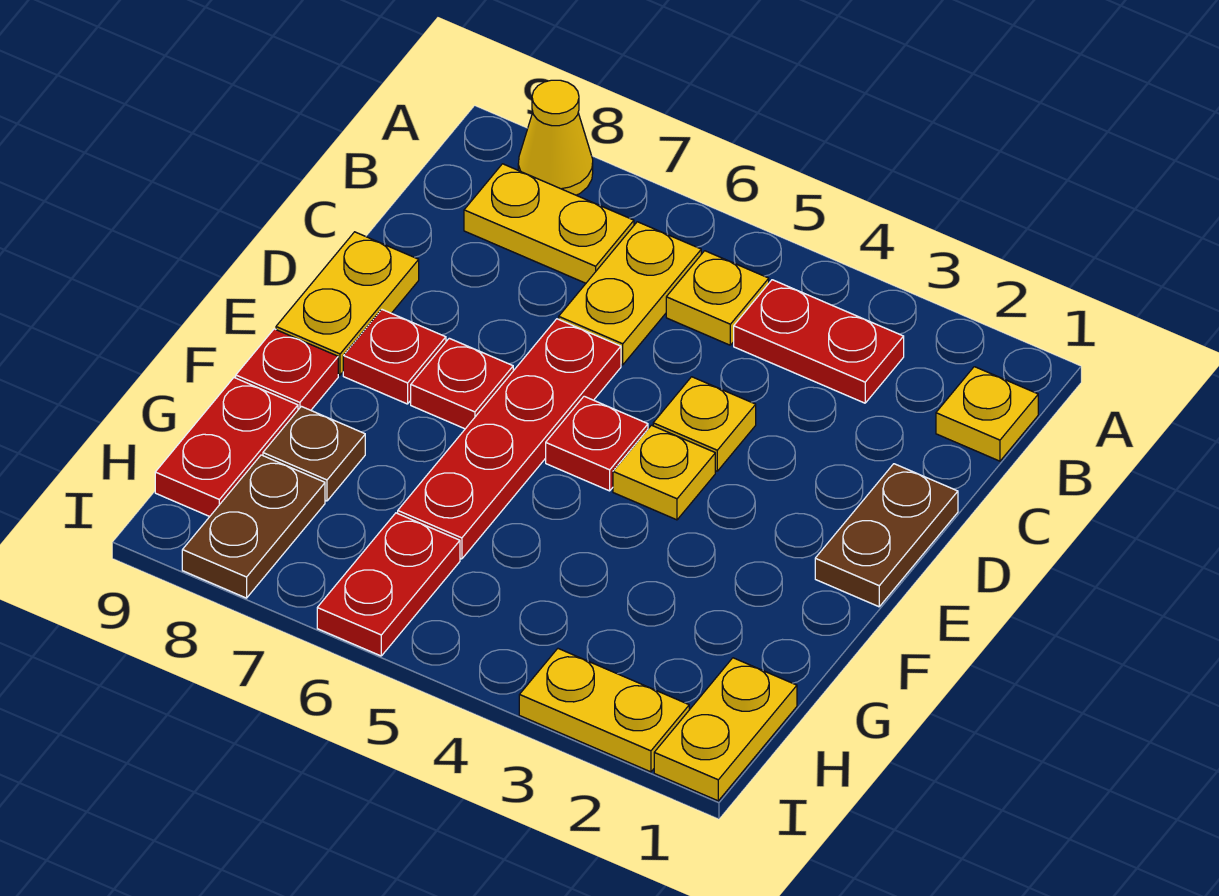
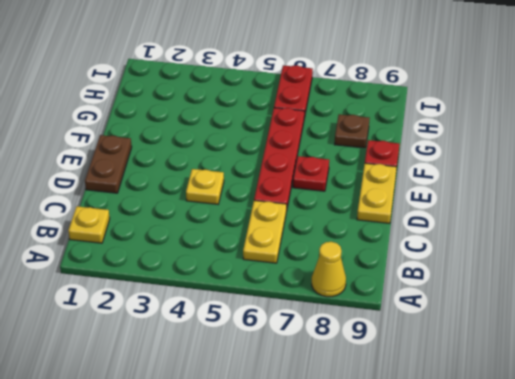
none -> red 1x2 plate [734,280,904,403]
none -> yellow 1x1 plate [666,251,769,345]
none -> yellow 1x2 plate [464,164,634,283]

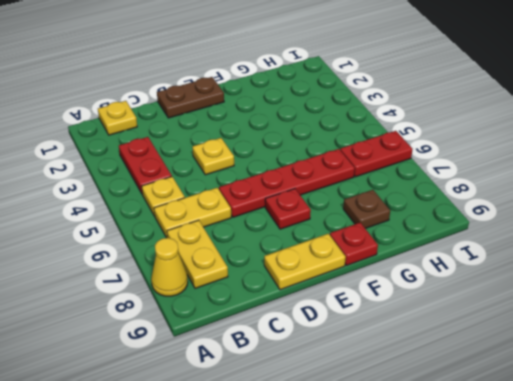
none -> yellow 1x1 plate [613,425,715,520]
none -> red 1x1 plate [546,396,648,491]
none -> red 1x1 plate [343,310,446,404]

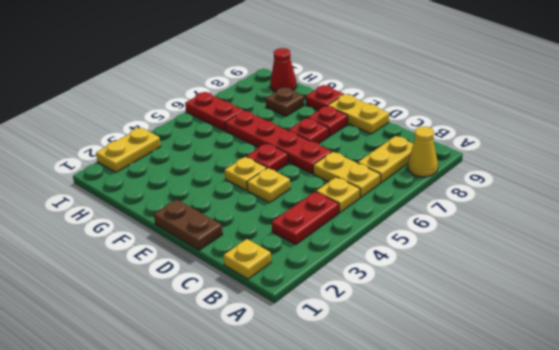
red 1x1 cone [270,48,297,92] -> red 1x2 plate [155,378,298,517]
none -> yellow 1x2 plate [654,658,797,801]
none -> brown 1x2 plate [182,455,325,598]

